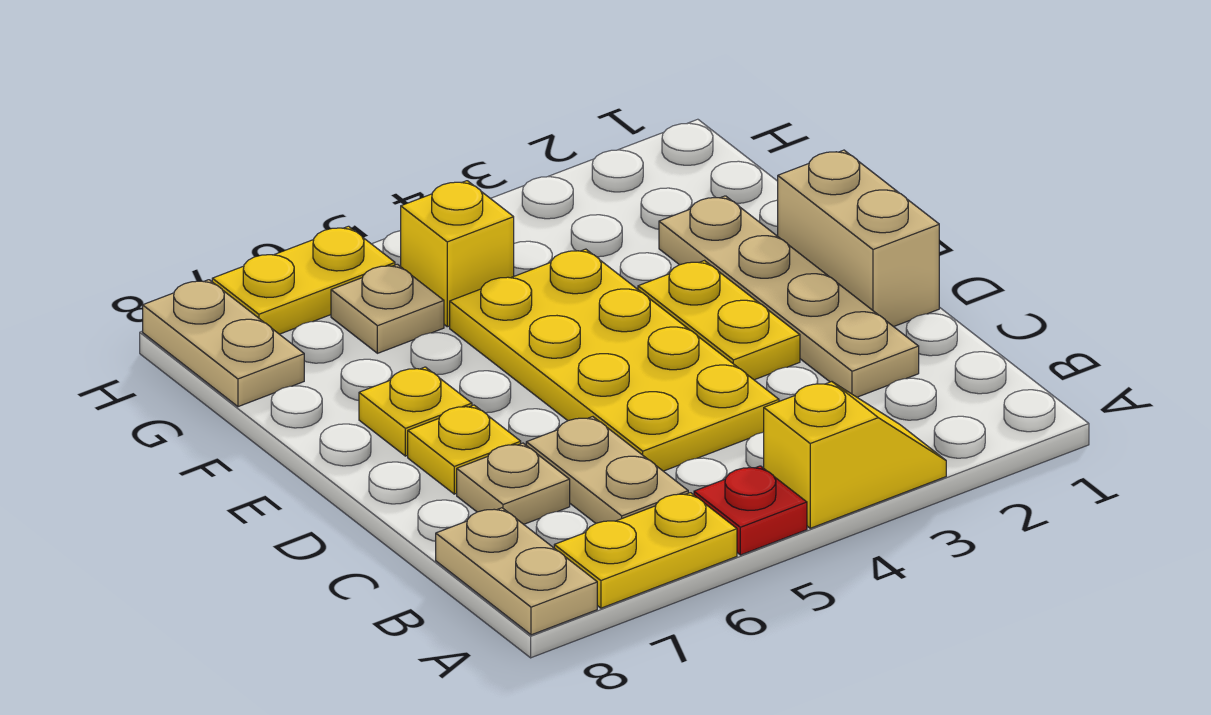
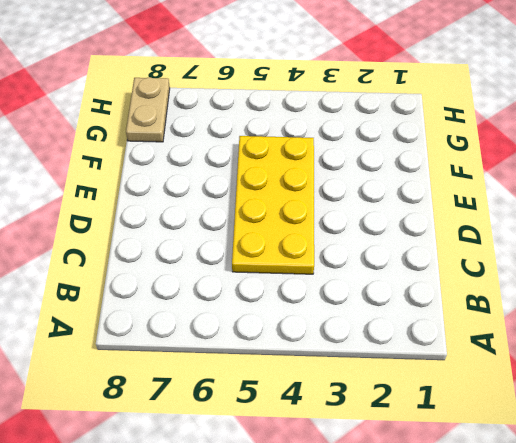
none -> yellow 1x2 slope [764,382,946,528]
none -> red 1x1 plate [694,466,807,555]
none -> yellow 1x2 plate [554,493,737,608]

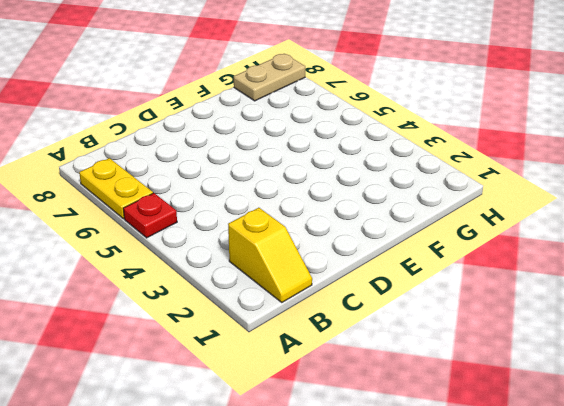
yellow 1x2 slope [228,208,312,302] -> yellow 1x2 slope moved to [764,382,946,528]
none -> tan 1x2 plate [436,508,597,635]
none -> tan 1x2 plate [526,417,688,523]
none -> tan 1x4 plate [659,196,919,397]

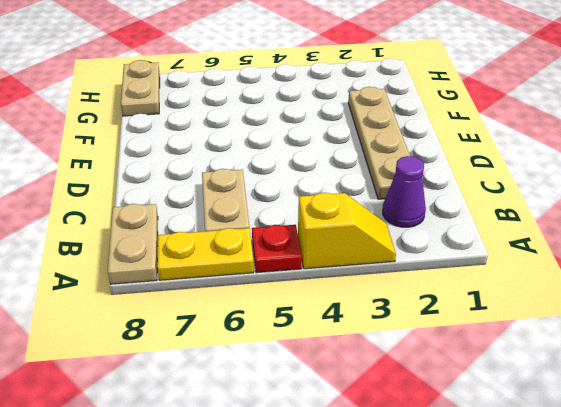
purple 1x1 cone [382,156,426,227] -> none
none -> yellow 2x4 plate [450,249,779,471]
none -> tan 1x1 plate [457,443,570,524]
none -> tan 1x2 brick [778,150,939,327]

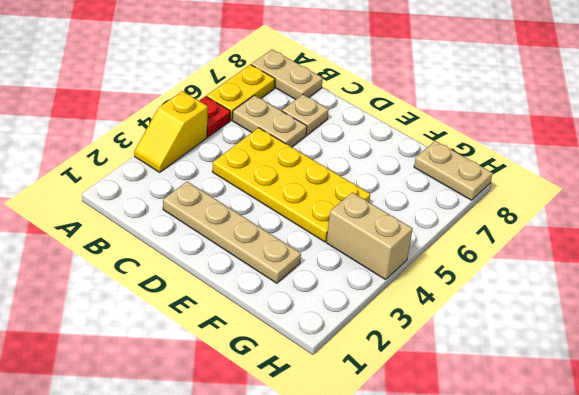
tan 1x2 brick [326,192,412,280] -> tan 1x2 brick moved to [778,150,939,327]
none -> yellow 1x2 plate [638,261,800,380]
none -> yellow 1x1 plate [408,405,521,494]
none -> yellow 1x1 plate [359,367,472,456]

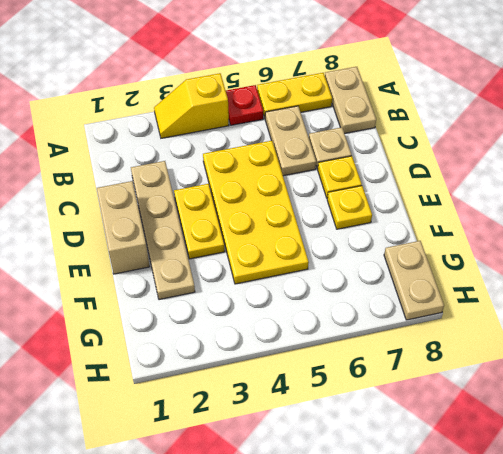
none -> yellow 1x1 brick [401,181,514,327]
none -> tan 1x1 plate [331,264,444,353]
none -> yellow 1x2 plate [212,226,395,334]

